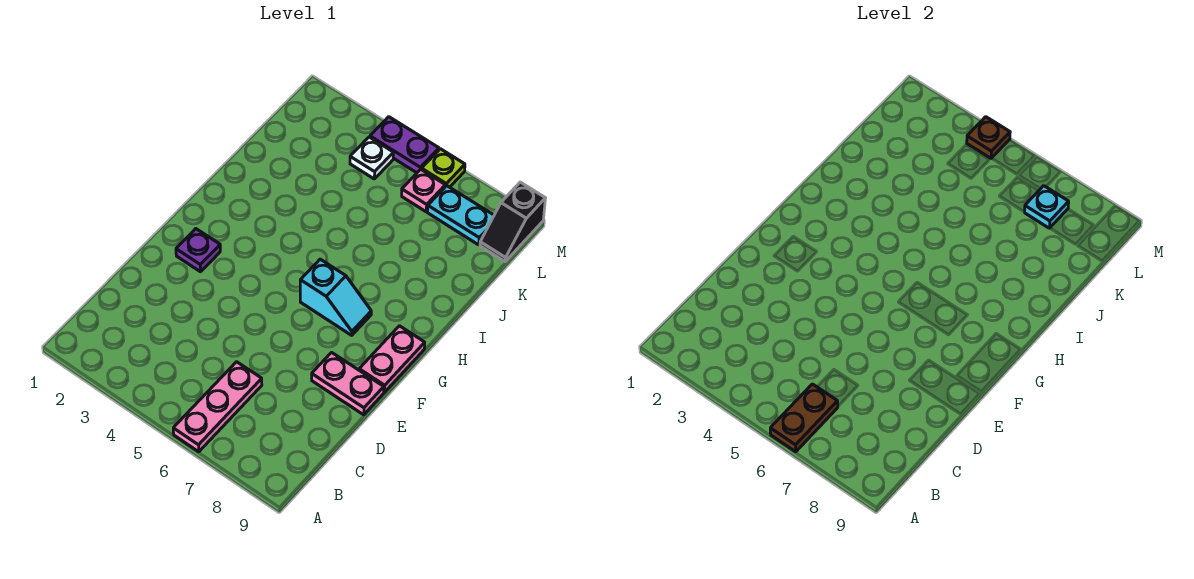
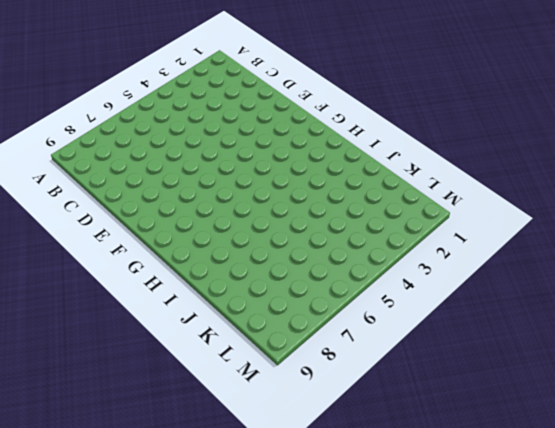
none -> pink 1x3 plate [173,362,262,452]
none -> pink 1x2 plate [312,352,384,415]
none -> purple 1x1 plate [176,229,220,272]

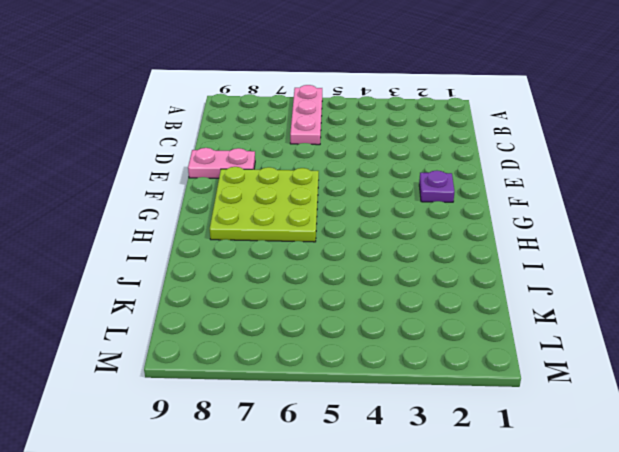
lime 3x3 plate [210,167,319,242] -> cyan 1x2 slope [300,259,371,335]
none -> pink 1x2 plate [359,326,425,392]
none -> white 1x1 plate [350,137,393,179]
none -> pink 1x1 plate [402,169,445,212]

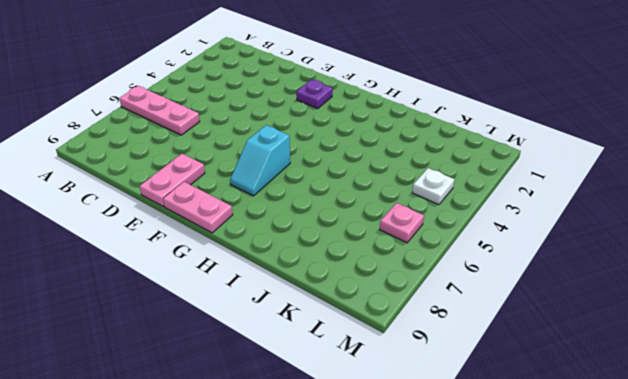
none -> cyan 1x2 plate [428,186,494,245]
none -> black 1x2 slope [480,182,545,261]
none -> purple 1x2 plate [370,117,439,173]

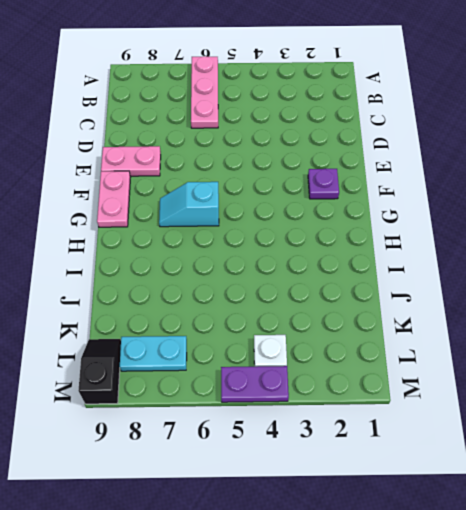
none -> pink 1x1 plate [402,169,445,212]
none -> lime 1x1 plate [422,149,465,187]
none -> brown 1x2 plate [770,384,838,452]

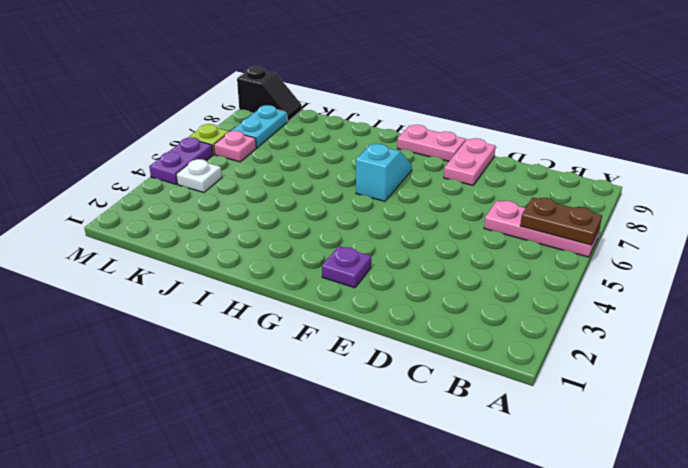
none -> cyan 1x1 plate [1025,186,1069,228]
none -> brown 1x1 plate [967,117,1010,158]

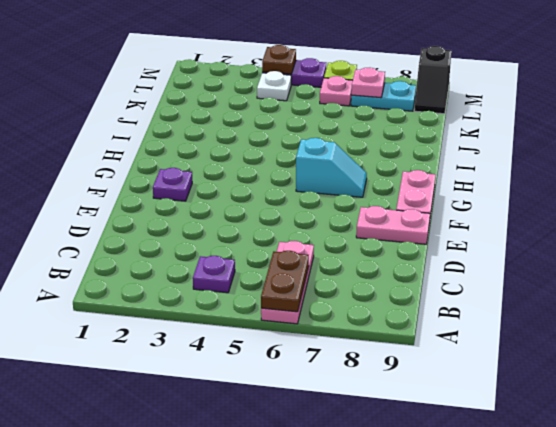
purple 1x1 plate [193,256,235,293] -> none
pink 1x1 plate [351,68,385,98] -> cyan 1x1 plate [1025,186,1069,228]

